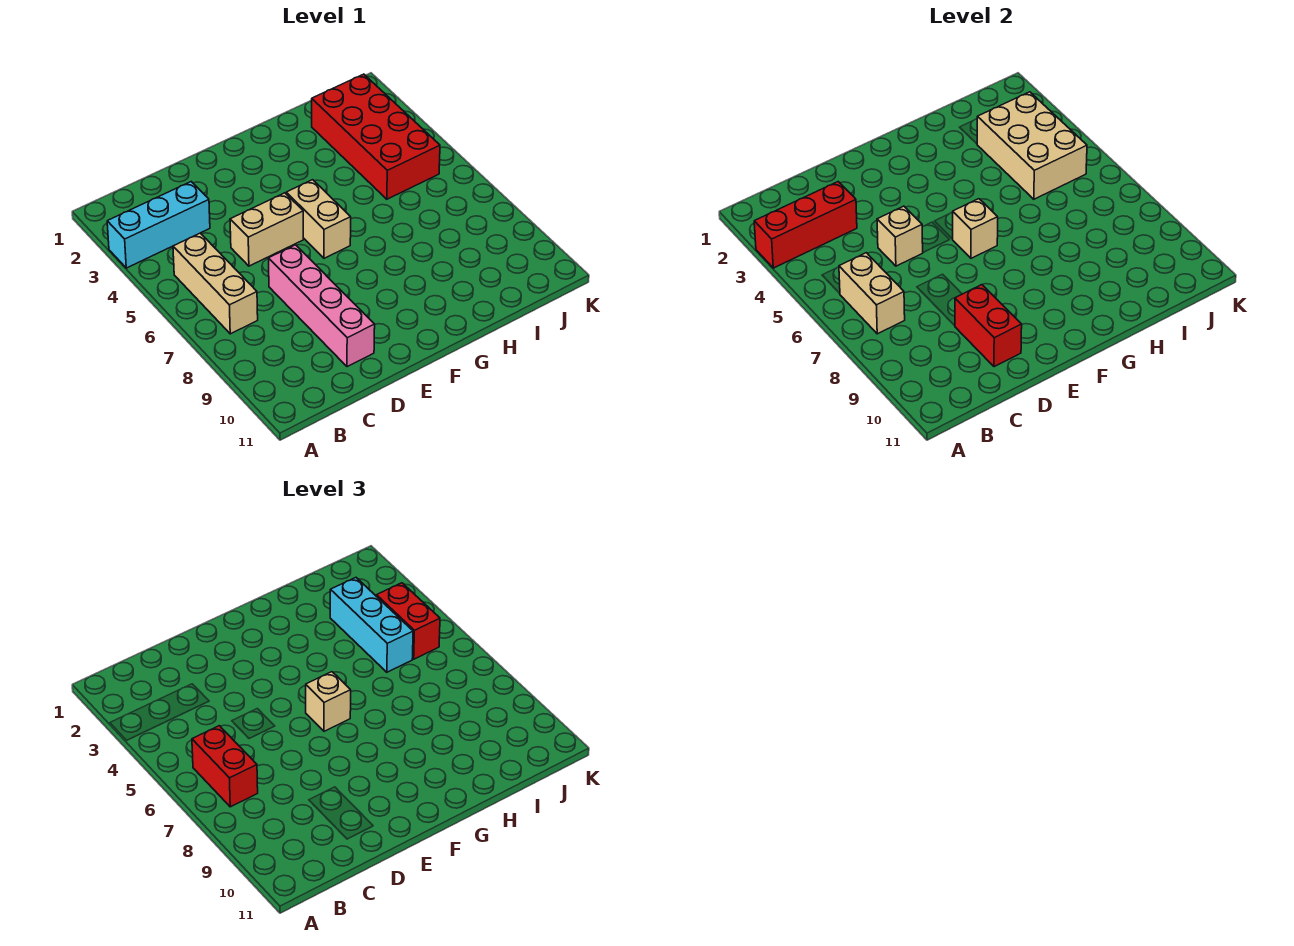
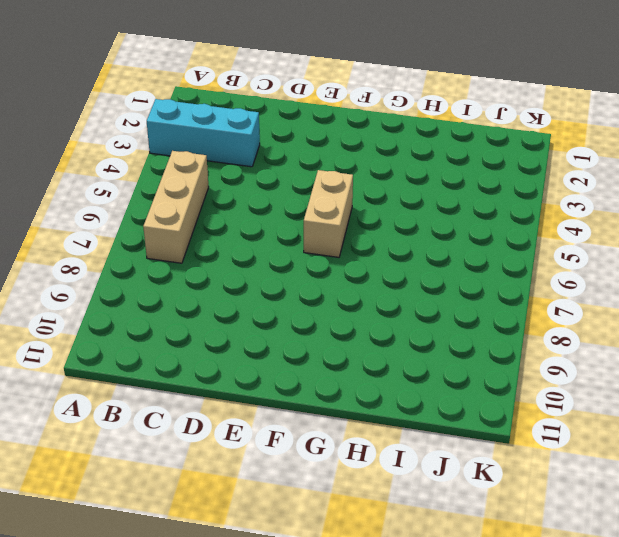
none -> tan 1x2 brick [230,193,303,266]
none -> pink 1x4 brick [269,245,375,367]
none -> red 2x4 brick [312,74,440,199]

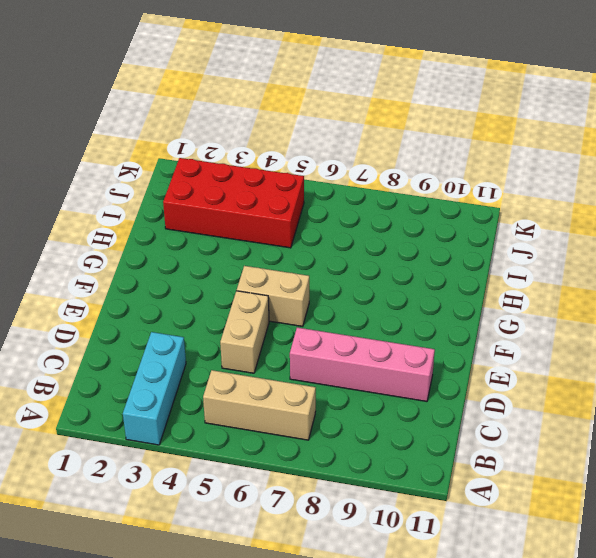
none -> red 1x3 brick [754,182,857,268]
none -> tan 1x2 brick [839,253,905,334]
none -> tan 1x1 brick [877,206,923,266]

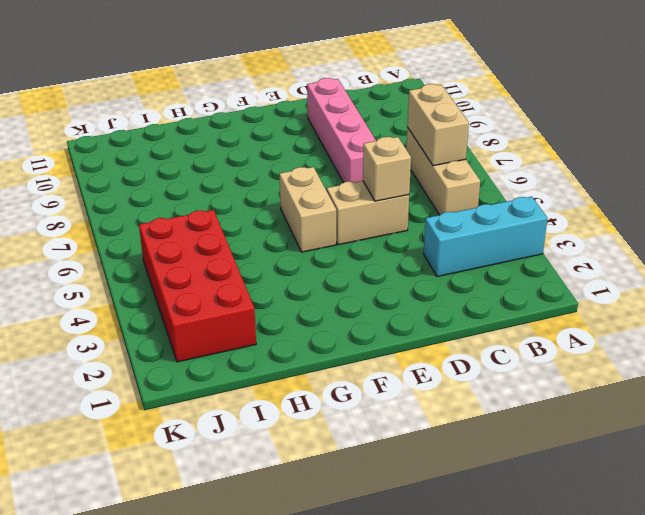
none -> red 1x3 brick [754,182,857,268]
none -> red 1x2 brick [955,285,1022,367]
none -> tan 1x1 brick [952,199,998,258]

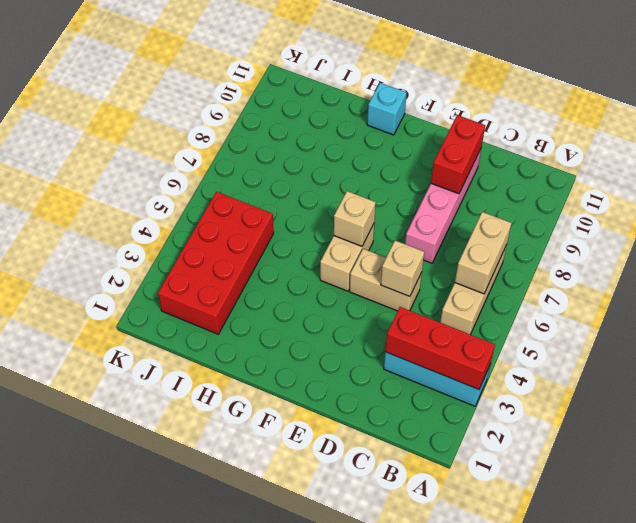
cyan 1x1 brick [367,83,407,135] -> none
none -> tan 2x3 brick [977,92,1087,199]
none -> red 1x2 brick [192,726,258,807]
none -> tan 1x1 brick [306,672,351,731]

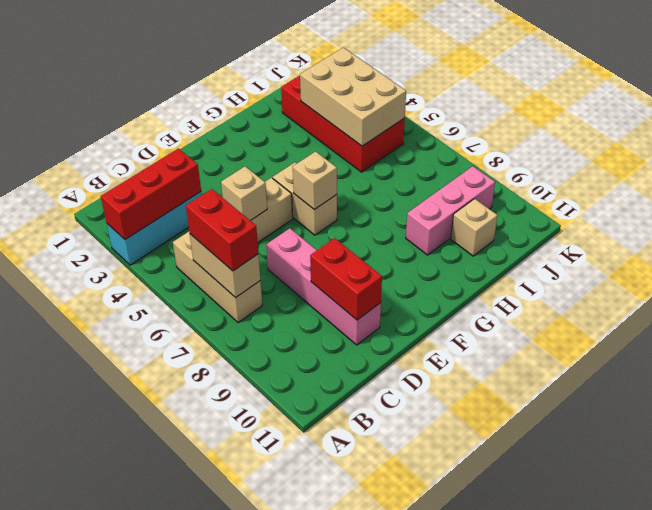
pink 1x3 brick [406,166,495,255] -> none
tan 1x1 brick [451,199,498,256] -> tan 1x1 brick moved to [306,672,351,731]
none -> cyan 1x3 brick [330,578,413,672]
none -> red 1x2 brick [376,583,440,659]

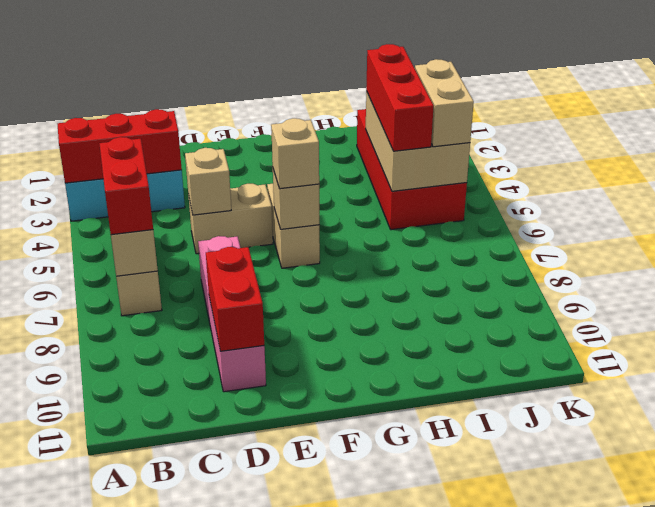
red 1x3 brick [366,44,434,151] -> cyan 1x3 brick [330,578,413,672]
tan 1x2 brick [415,59,474,147] -> red 1x2 brick [376,583,440,659]

